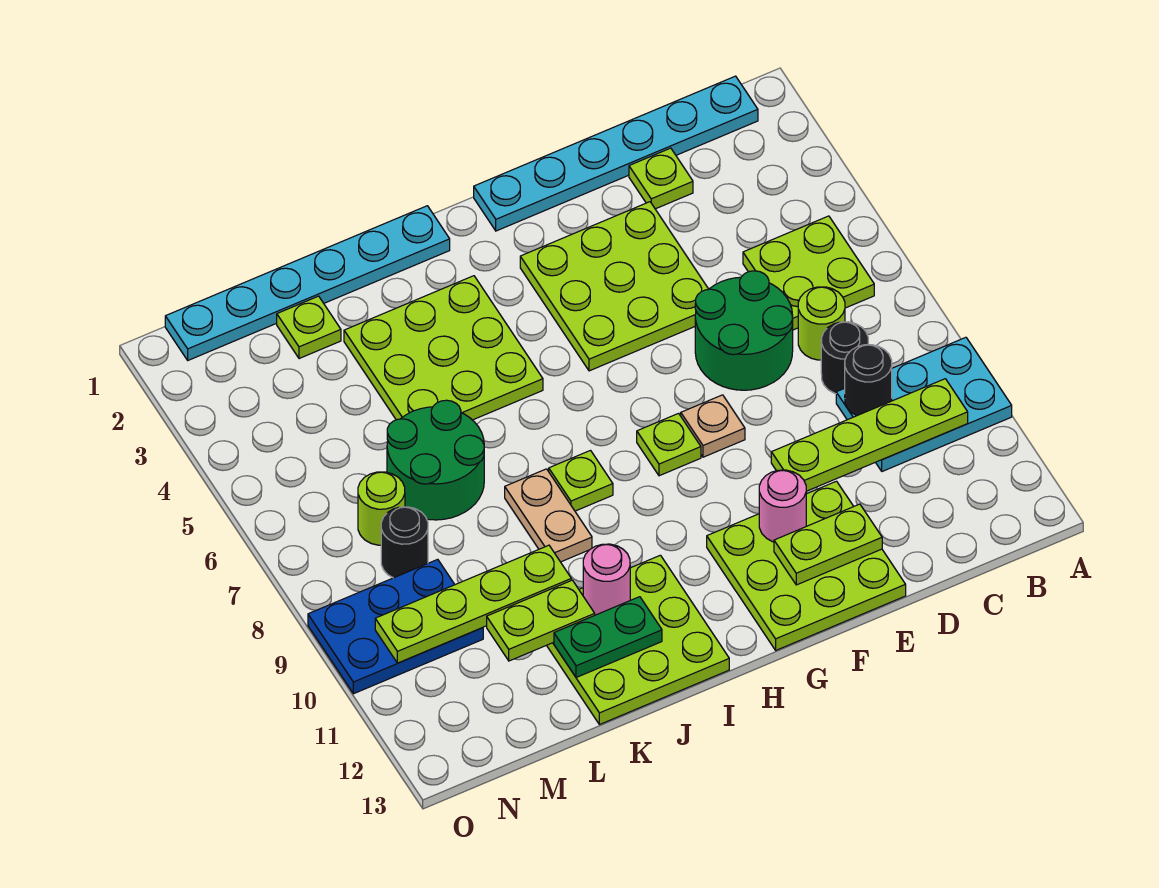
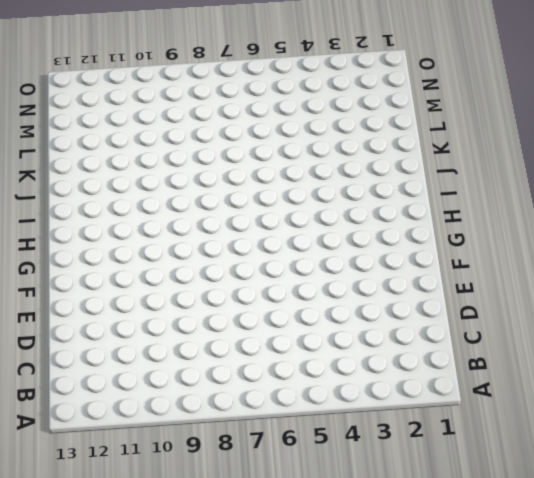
none -> cyan 2x3 plate [836,337,1012,471]
none -> cyan 1x6 plate [474,76,758,231]
none -> lime 2x2 plate [743,216,874,330]

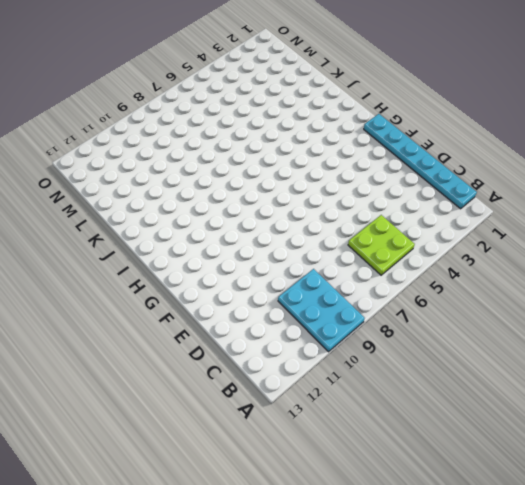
none -> lime 1x1 round brick [798,287,845,360]
none -> black 1x1 round brick [821,322,868,394]
none -> lime 1x1 plate [629,148,693,209]

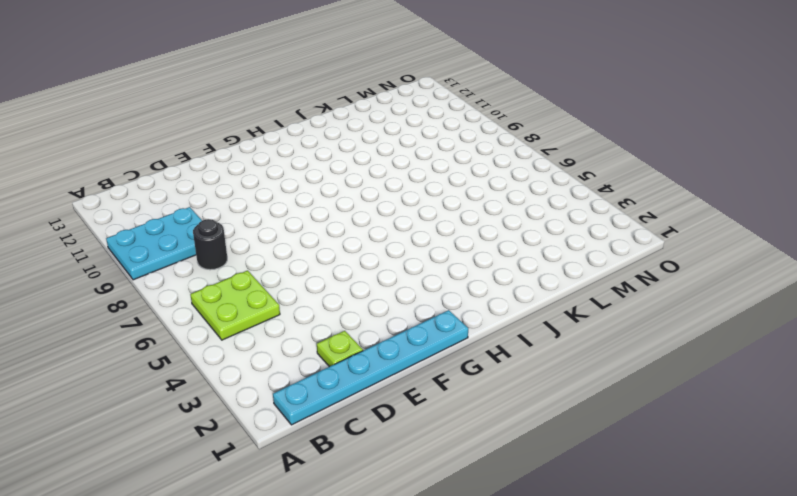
none -> lime 1x1 round brick [798,287,845,360]
none -> green 2x2 round brick [695,271,793,390]
none -> lime 3x3 plate [520,202,708,371]

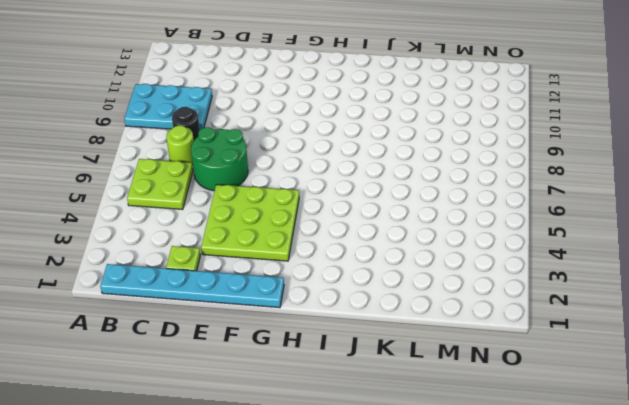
none -> lime 3x3 plate [707,481,906,650]
none -> tan 1x1 plate [681,395,745,457]
none -> lime 1x1 plate [637,413,701,476]

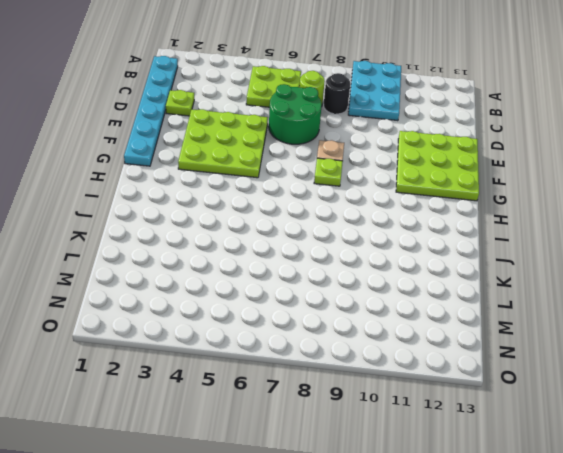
none -> cyan 1x6 plate [165,206,450,360]
none -> lime 3x3 plate [344,276,543,420]
none -> lime 1x1 plate [549,451,613,511]

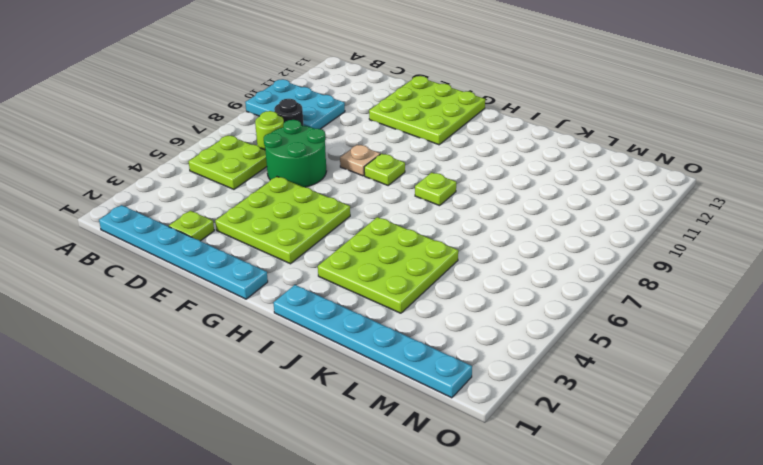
none -> lime 3x3 plate [547,555,729,725]
none -> tan 1x2 plate [505,469,592,562]
none -> green 2x2 round brick [387,400,484,520]

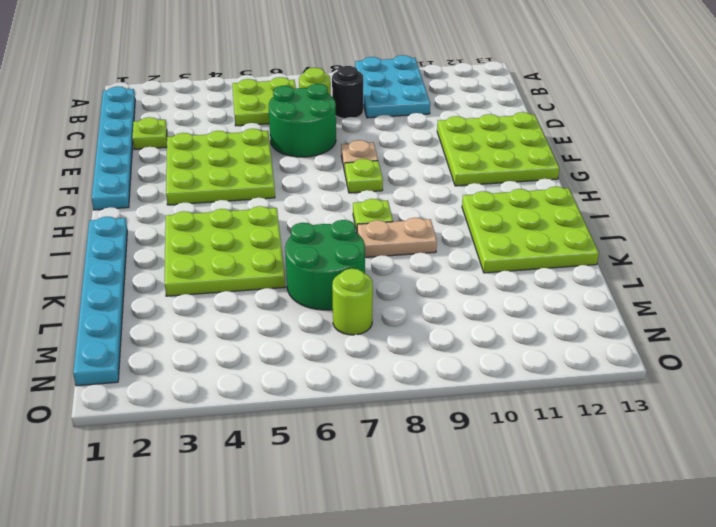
none -> lime 1x1 plate [277,296,341,359]
none -> black 1x1 round brick [381,507,428,578]
none -> blue 2x3 plate [308,559,483,694]

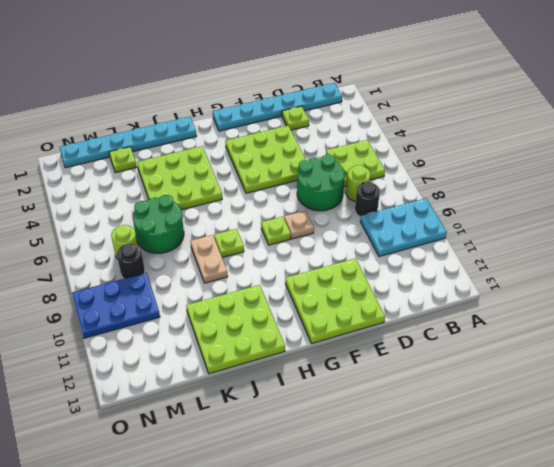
none -> lime 1x4 plate [771,379,968,491]
none -> black 1x1 round brick [845,345,892,416]
none -> lime 1x2 plate [774,504,882,585]

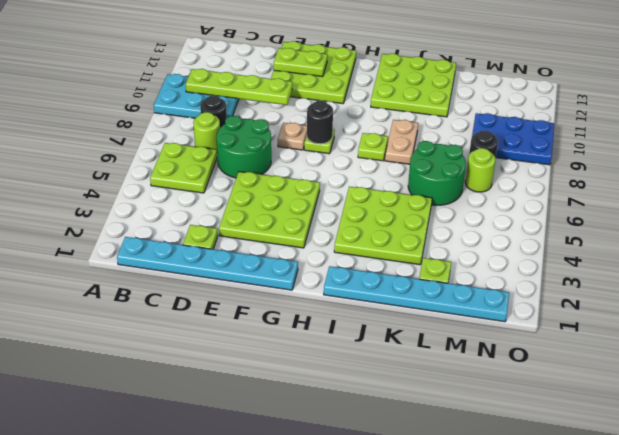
black 1x1 round brick [307,101,333,144] -> black 1x1 round brick moved to [845,345,892,416]
none -> pink 1x1 round brick [759,470,806,542]
none -> pink 1x1 round brick [583,544,630,615]
none -> green 1x2 plate [554,597,662,678]

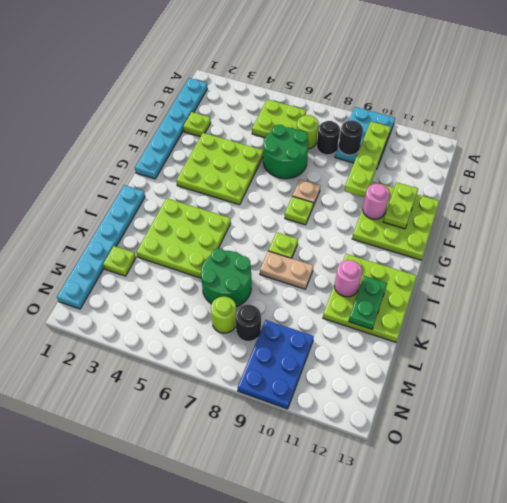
none -> lime 1x4 plate [375,545,571,663]
none -> lime 1x2 plate [487,580,595,661]

